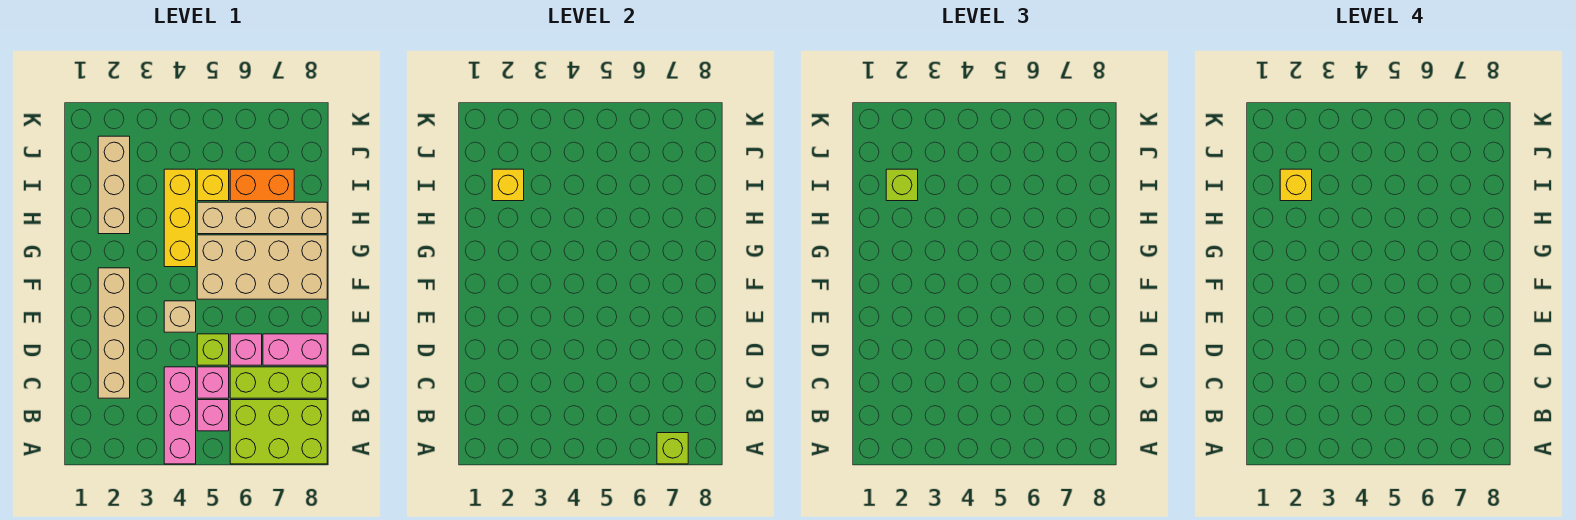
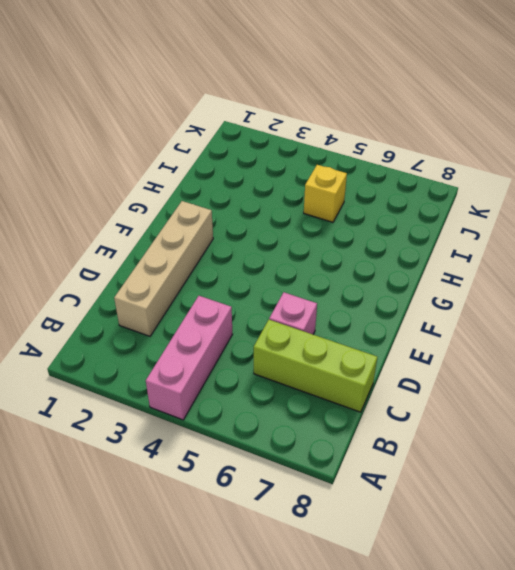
none -> lime 2x3 brick [230,400,327,464]
none -> pink 1x1 brick [197,400,229,431]
none -> pink 1x1 brick [197,367,229,398]

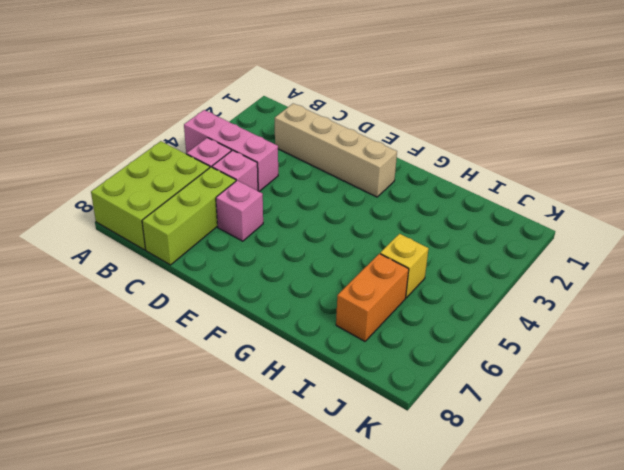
none -> lime 1x1 brick [197,334,229,365]
none -> pink 1x2 brick [263,334,327,365]
none -> tan 1x1 brick [164,301,196,332]

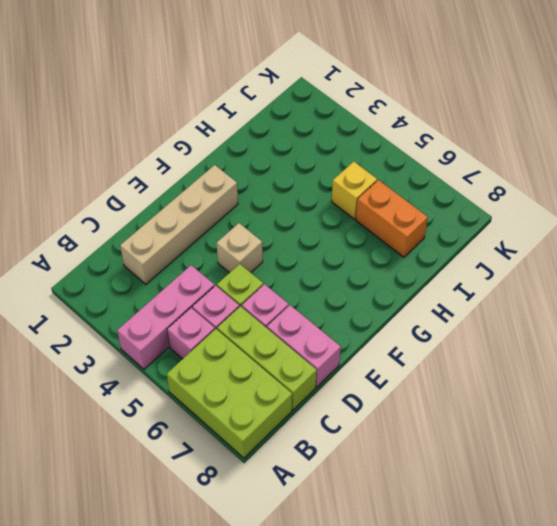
none -> tan 2x4 brick [197,235,327,299]
none -> yellow 1x3 brick [164,169,196,267]
none -> tan 1x3 brick [98,136,130,234]

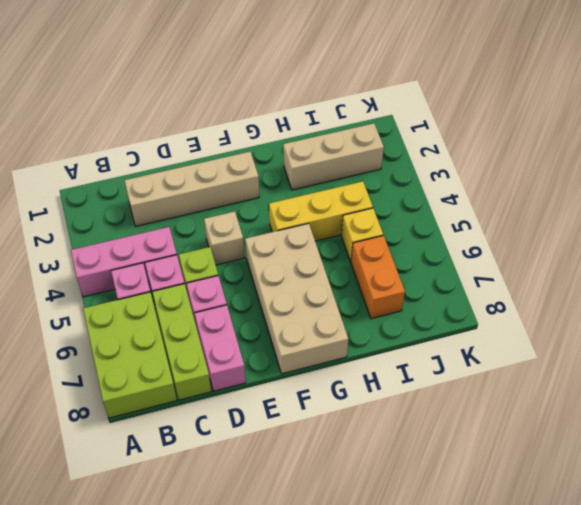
none -> tan 1x4 brick [197,202,327,234]
none -> lime 1x1 brick [657,433,688,464]
none -> yellow 1x1 brick [492,169,524,201]

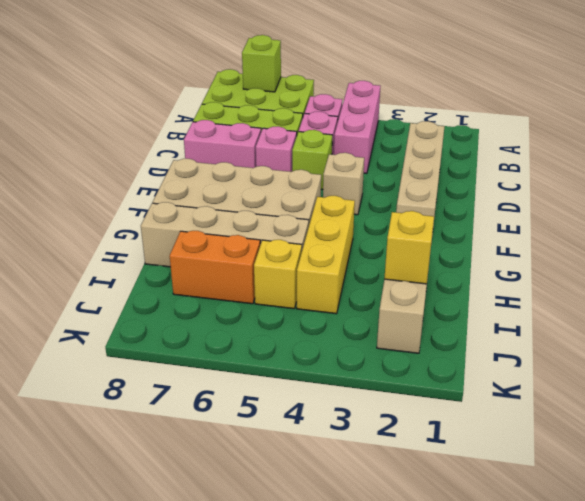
none -> lime 1x1 brick [886,169,918,201]
none -> yellow 1x1 brick [1280,169,1312,201]

